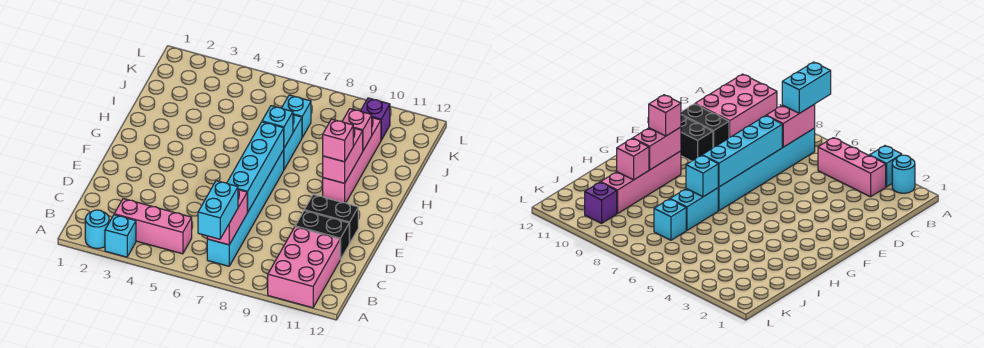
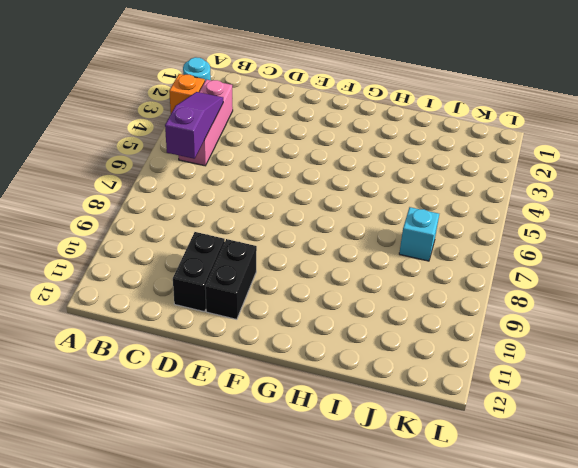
orange 1x1 brick [169,74,205,113] -> cyan 1x1 brick [105,215,136,257]
purple 1x3 slope [165,92,223,159] -> none
none -> pink 2x3 brick [268,227,340,308]
none -> cyan 1x6 brick [207,150,284,266]
none -> pink 1x4 brick [323,118,381,203]

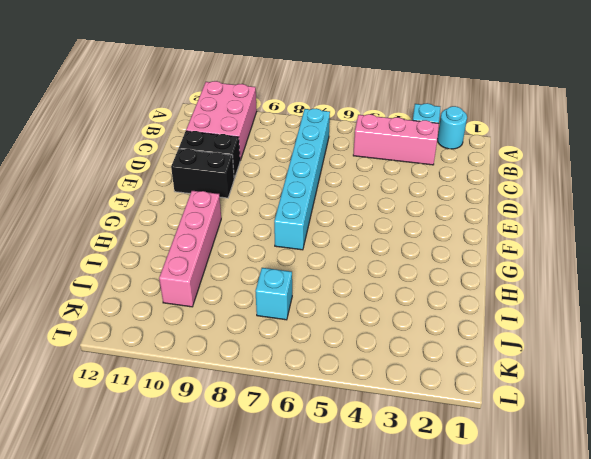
none -> cyan 1x2 brick [284,115,302,169]
none -> purple 1x1 brick [361,98,390,140]
none -> pink 1x2 brick [207,190,248,245]

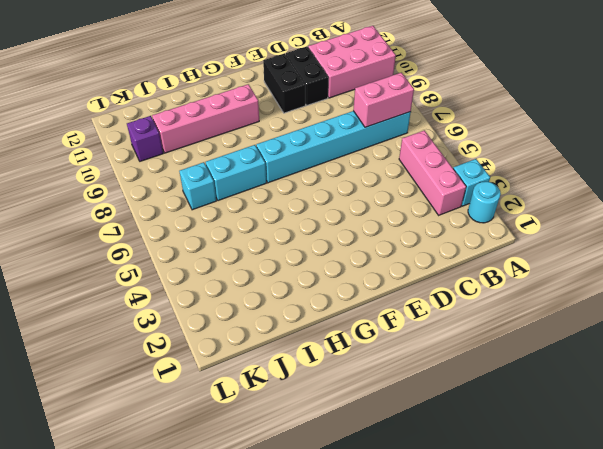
none -> cyan 1x4 brick [227,122,284,212]
none -> pink 1x2 brick [323,128,363,183]
none -> cyan 1x1 brick [262,106,293,148]

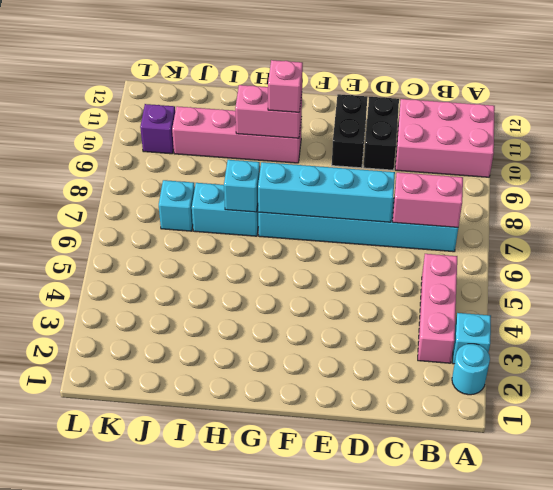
none -> pink 1x1 brick [342,109,372,150]
none -> cyan 1x2 brick [198,181,238,239]

